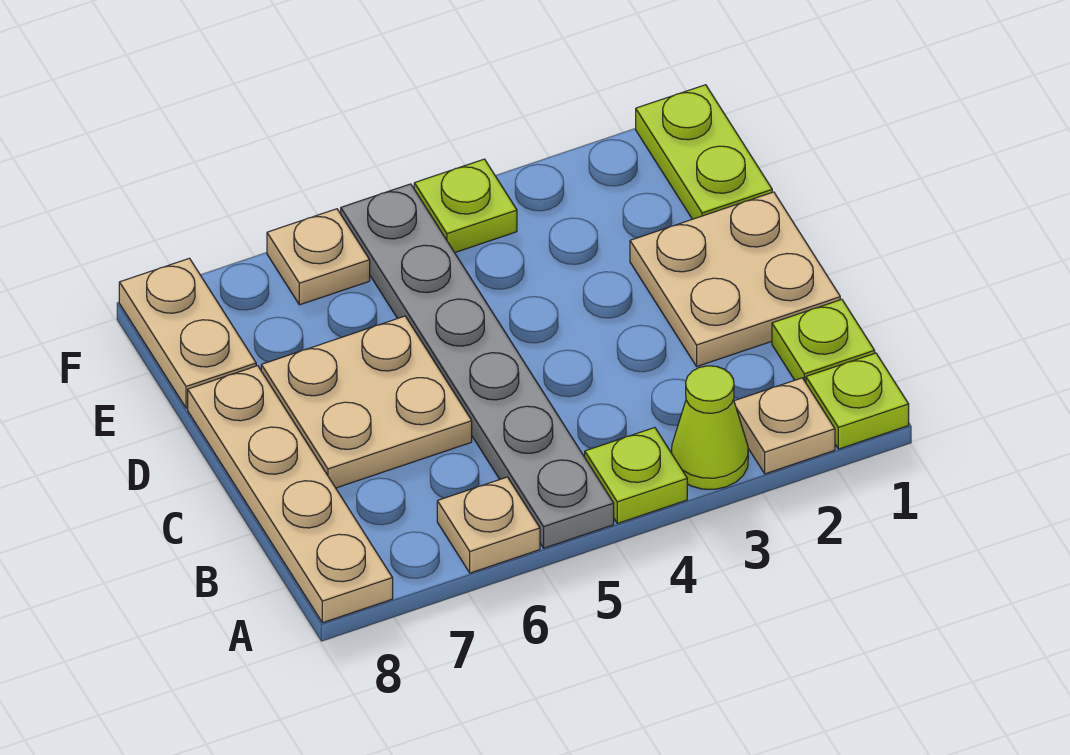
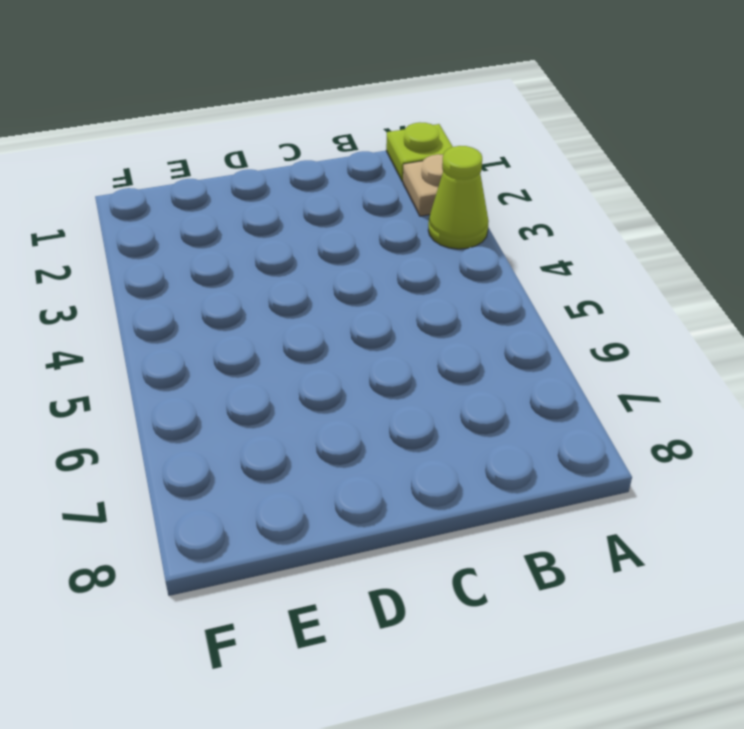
none -> lime 1x1 plate [585,428,687,523]
none -> grey 1x6 plate [341,184,614,548]
none -> tan 1x1 plate [437,477,540,573]

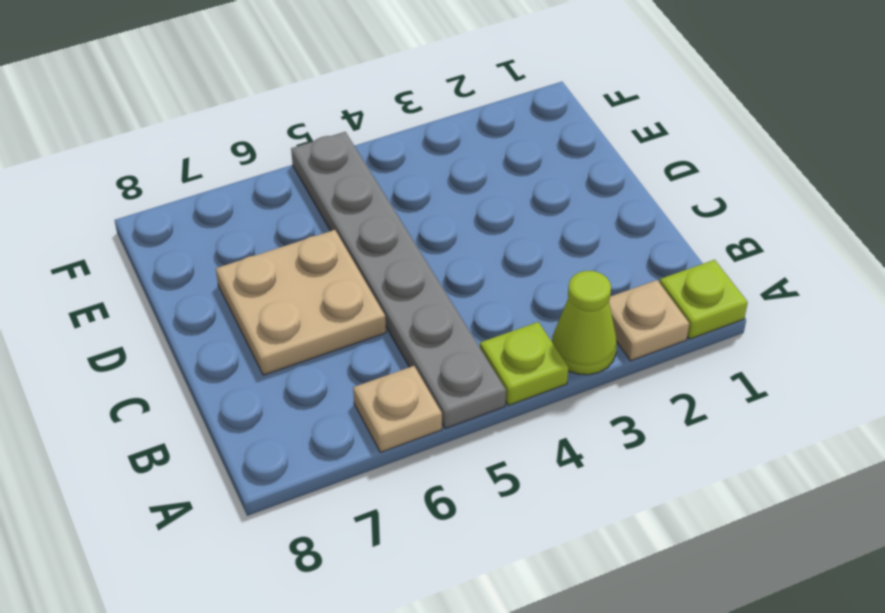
none -> tan 1x4 plate [188,366,393,623]
none -> lime 1x1 plate [772,299,875,383]
none -> tan 2x2 plate [630,192,840,366]

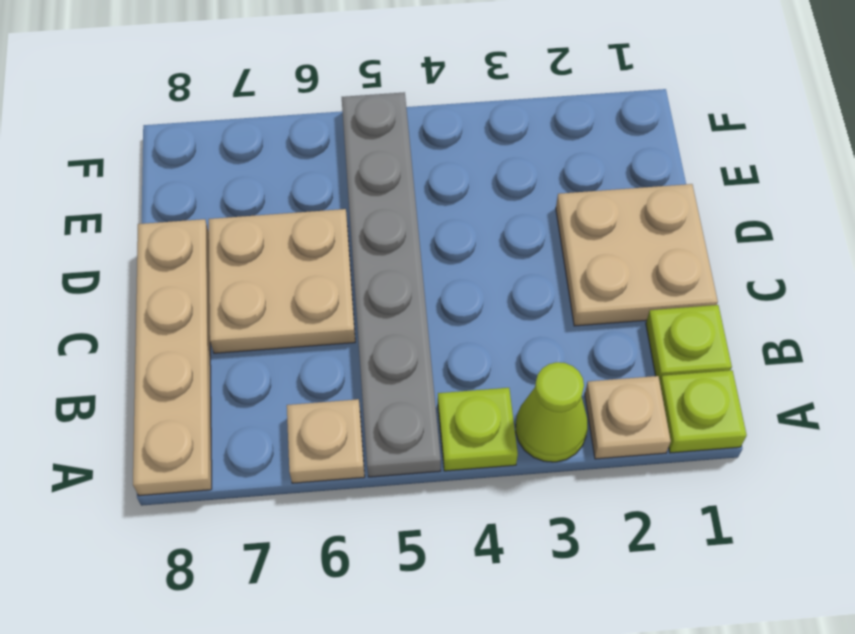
none -> lime 1x2 plate [636,85,772,219]
none -> tan 1x2 plate [119,258,256,408]
none -> lime 1x1 plate [414,159,517,253]

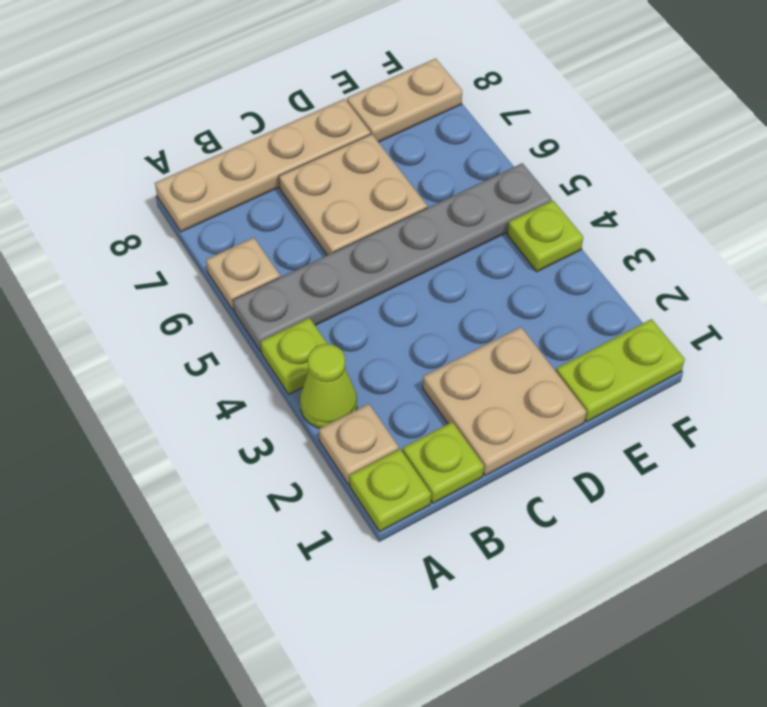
none -> tan 1x1 plate [267,209,370,305]

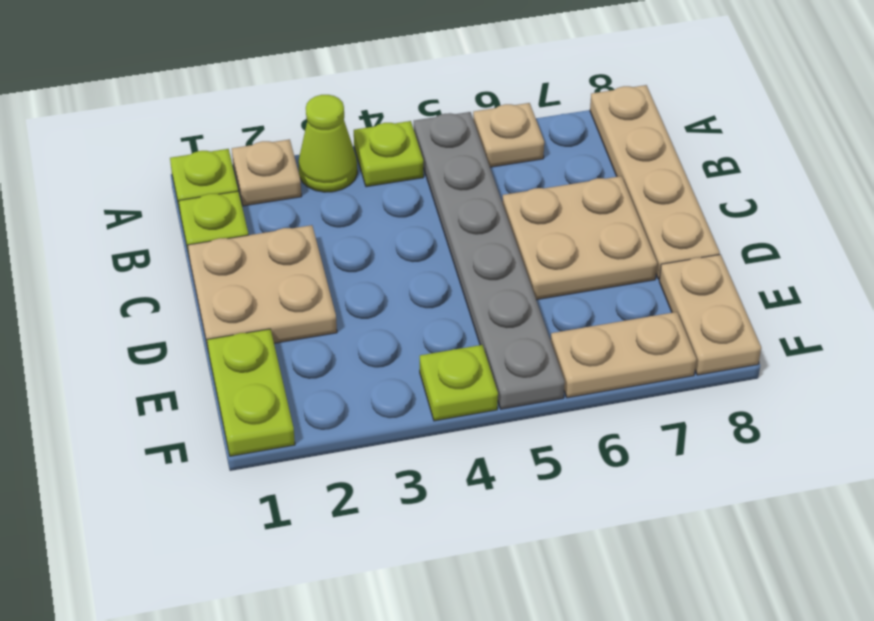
tan 1x2 plate [551,312,696,398] -> tan 1x1 plate [267,209,370,305]

